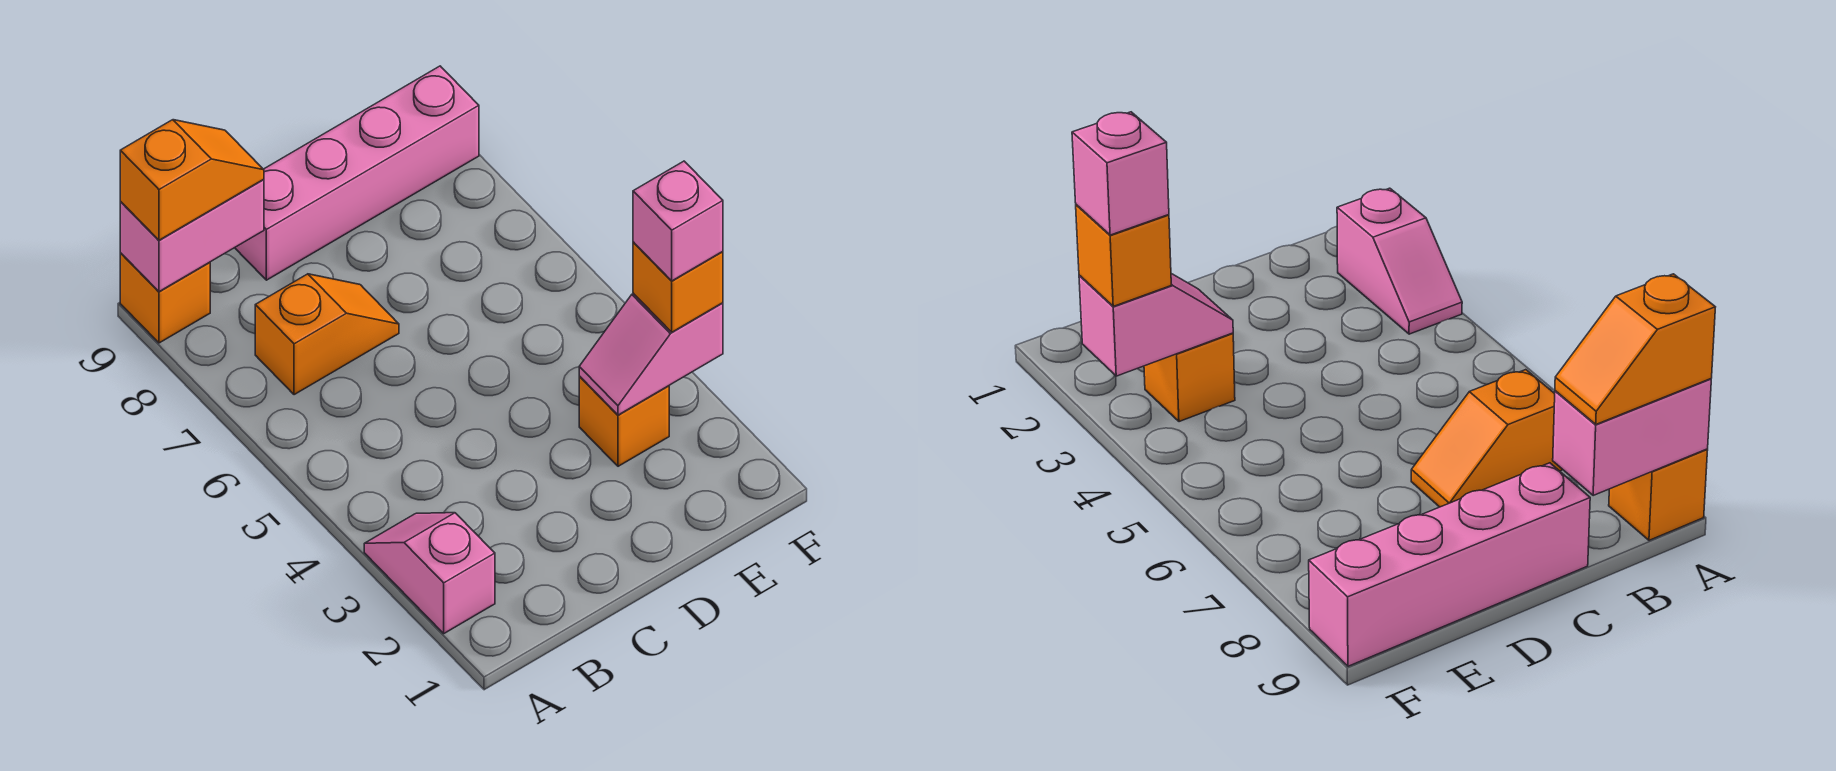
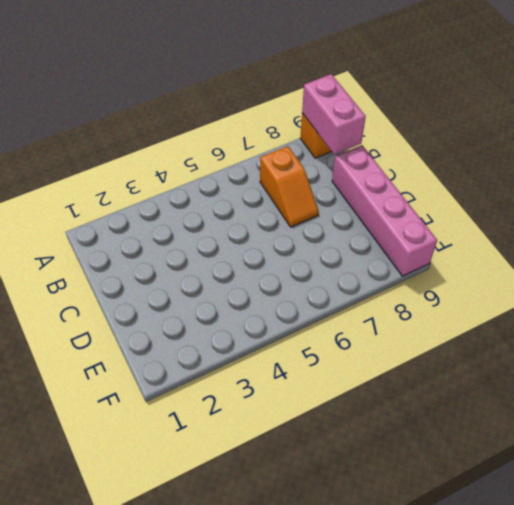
none -> pink 1x2 slope [364,513,495,633]
none -> orange 1x1 brick [579,377,669,466]

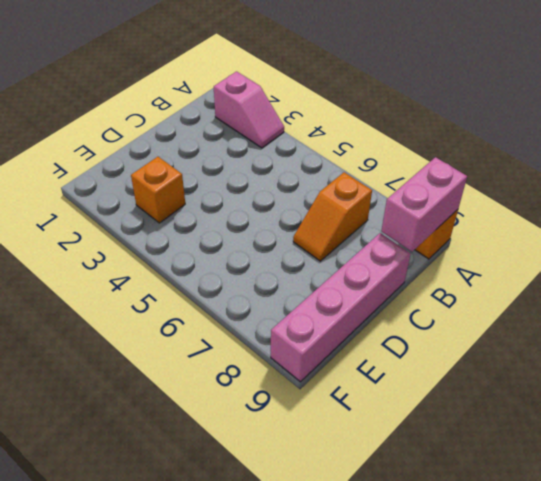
none -> pink 1x2 slope [579,293,723,415]
none -> orange 1x2 slope [120,120,264,240]

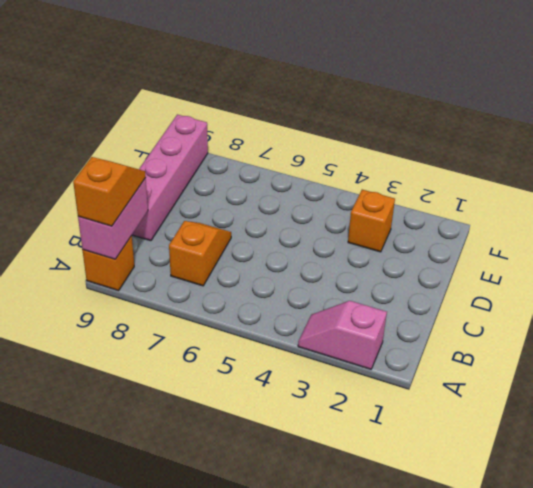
none -> pink 1x2 slope [579,293,723,415]
none -> orange 1x1 brick [633,242,723,332]

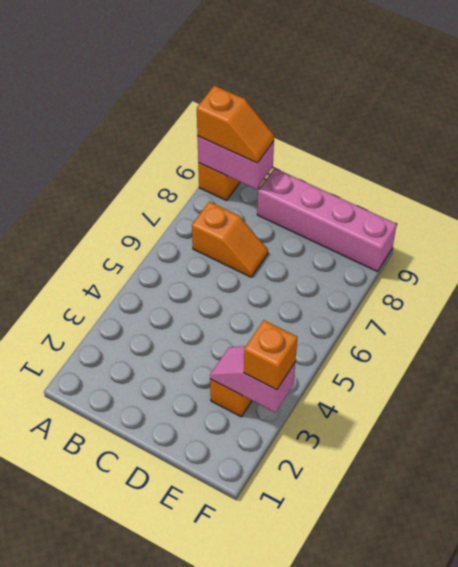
none -> pink 1x2 slope [364,513,495,633]
none -> pink 1x1 brick [633,161,723,281]

